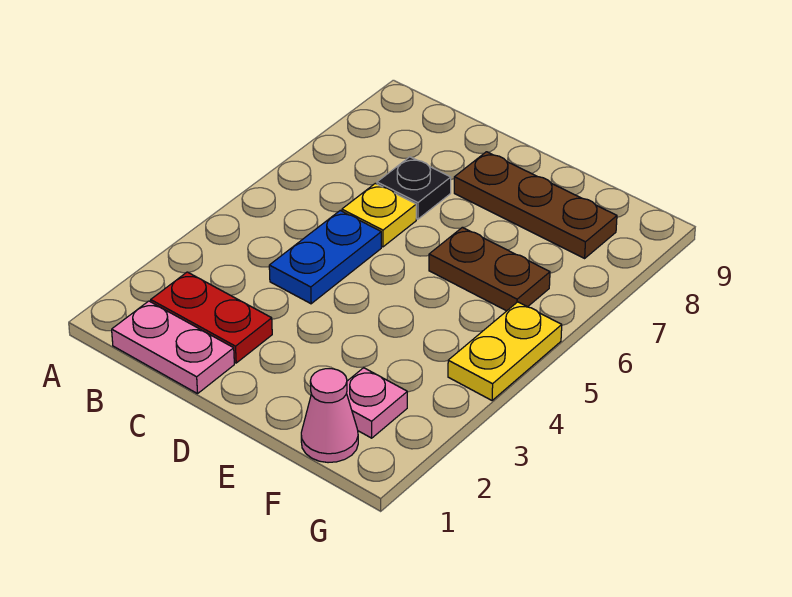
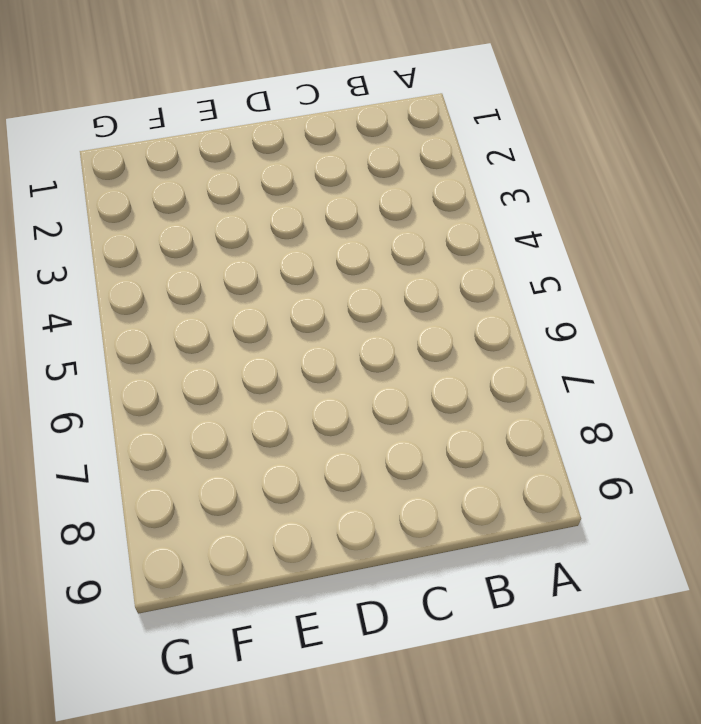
none -> pink 1x2 plate [112,301,234,394]
none -> red 1x2 plate [151,272,272,363]

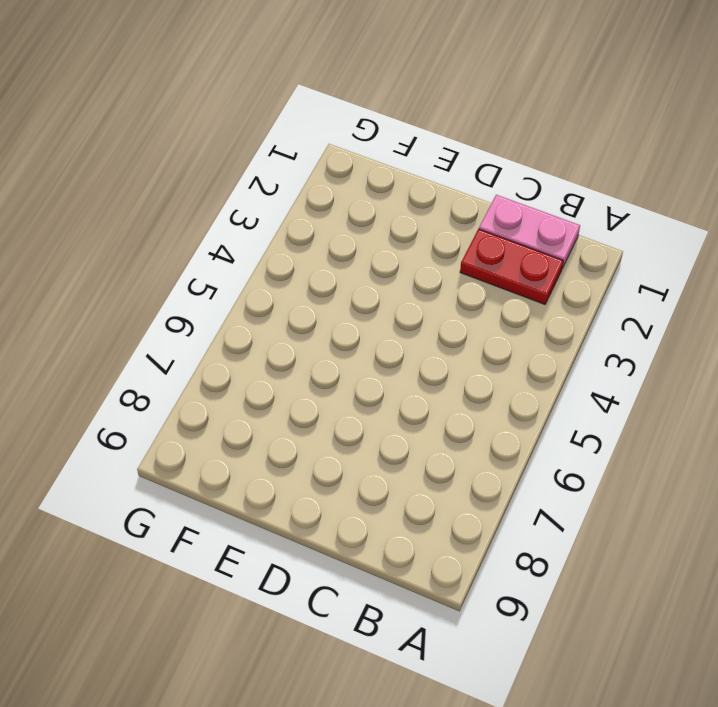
none -> blue 1x2 plate [269,211,381,304]
none -> yellow 1x1 plate [342,183,416,247]

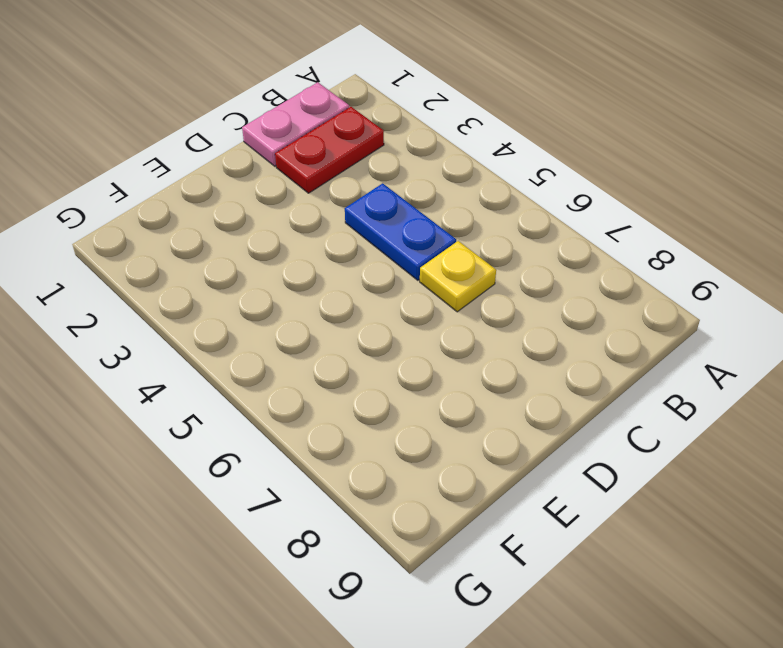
none -> black 1x1 plate [377,157,451,219]
none -> brown 1x3 plate [454,152,617,258]

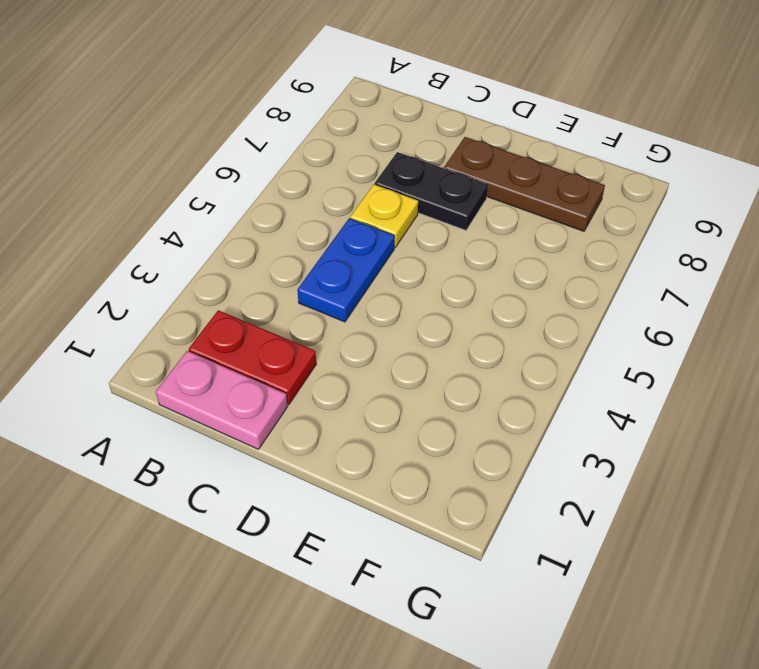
black 1x2 plate [375,152,488,230] -> black 1x1 plate [377,157,451,219]
none -> brown 1x2 plate [429,227,550,311]
none -> pink 1x1 cone [301,369,358,463]

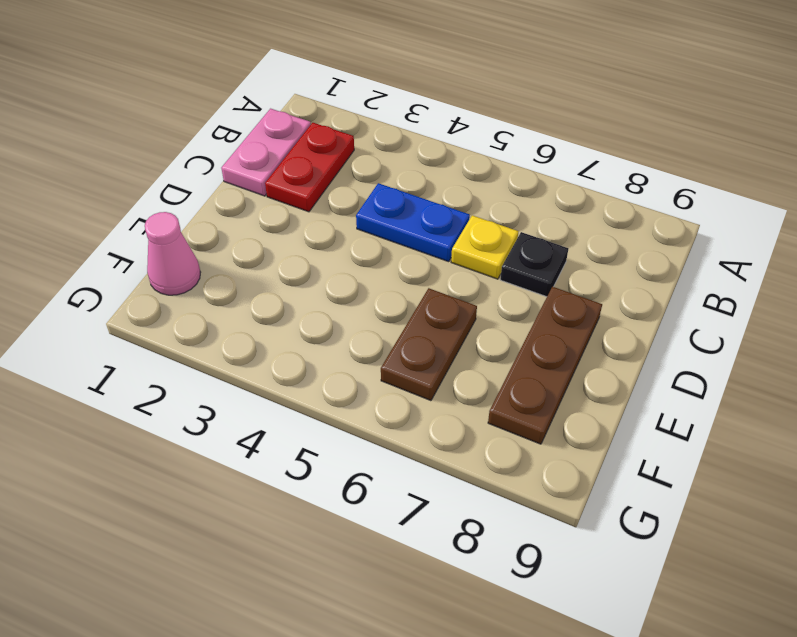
none -> pink 1x1 plate [347,368,407,438]
none -> yellow 1x2 plate [448,302,562,400]

